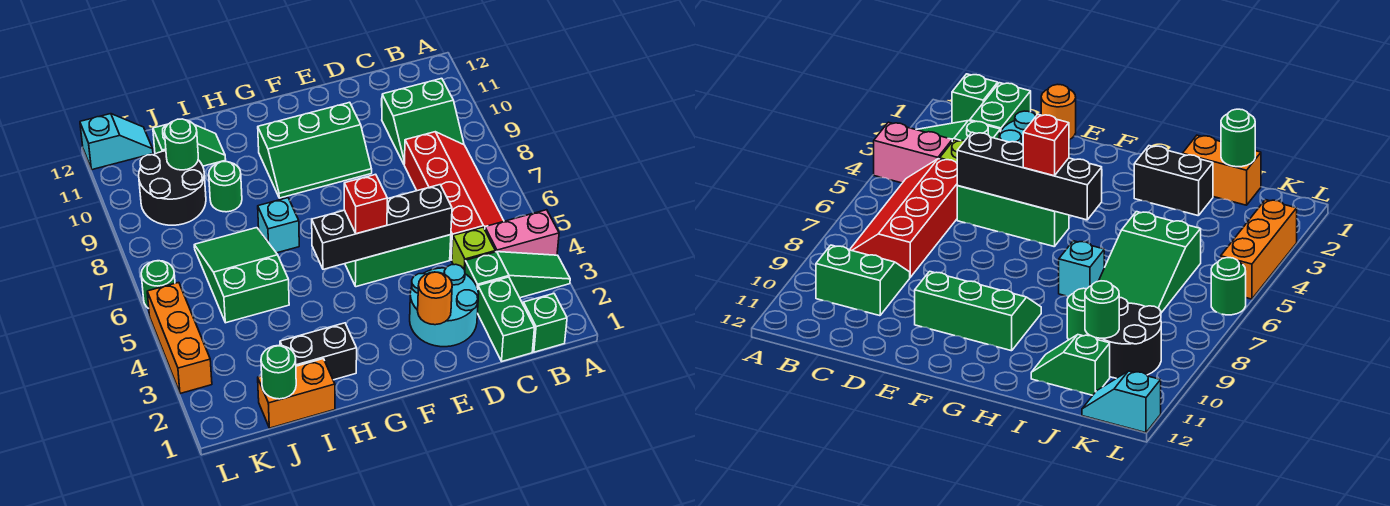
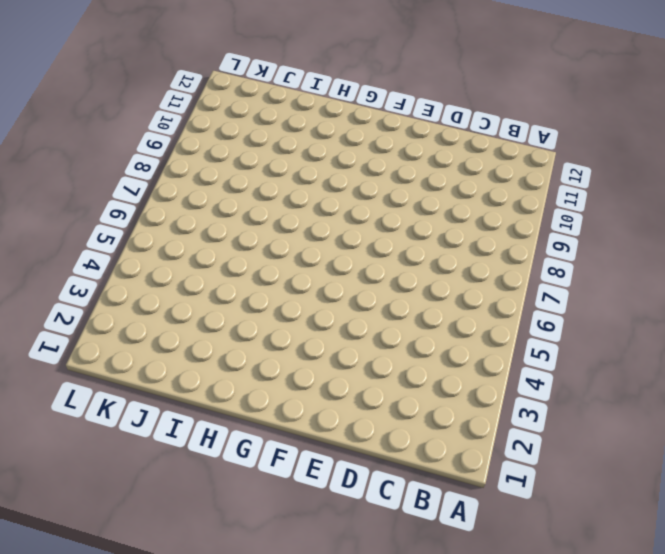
none -> green 1x3 slope [465,252,570,298]
none -> pink 1x2 brick [485,210,559,255]
none -> green 1x1 brick [523,294,567,352]

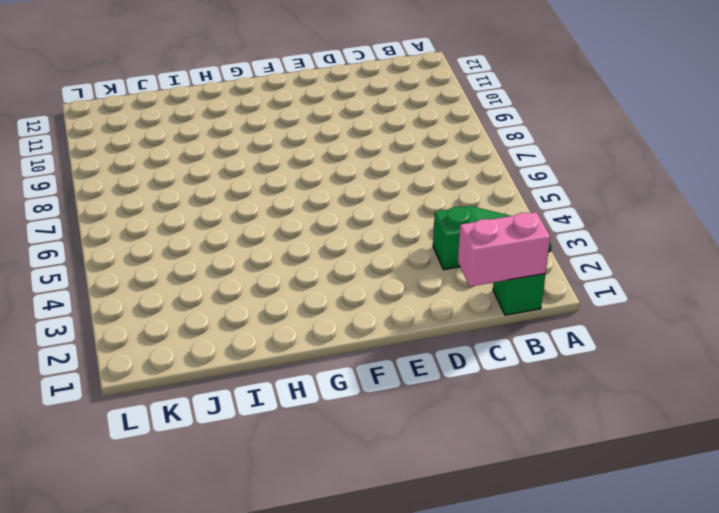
pink 1x2 brick [458,212,550,286] -> pink 1x2 brick moved to [485,210,559,255]
none -> red 2x4 slope [404,132,504,260]
none -> green 2x2 slope [382,78,464,164]
none -> green 1x2 brick [477,277,535,361]

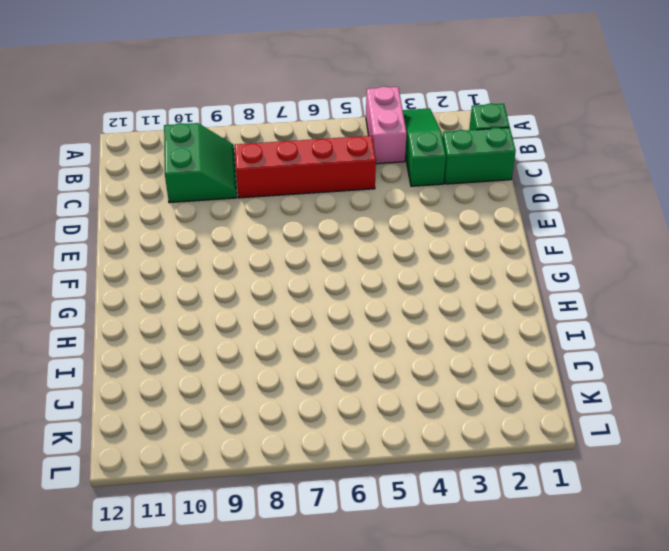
none -> lime 1x1 brick [452,227,495,270]
none -> cyan 2x2 round brick [410,264,479,347]
none -> green 1x3 brick [345,235,451,287]

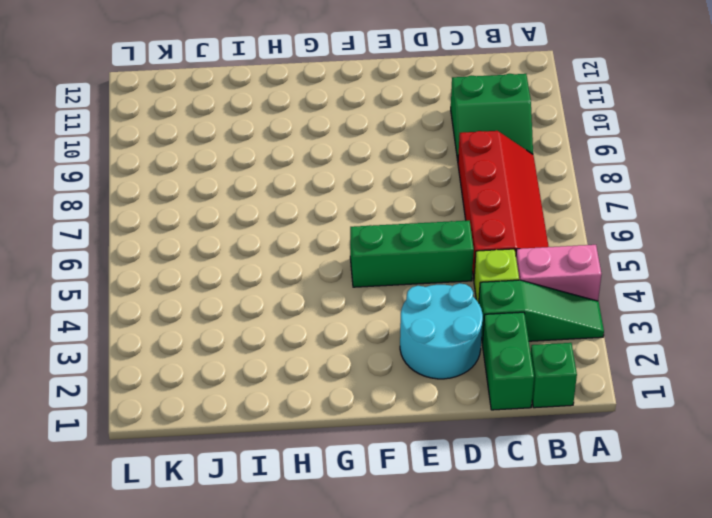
none -> green 2x3 slope [258,102,372,198]
none -> black 1x2 brick [280,323,357,380]
none -> cyan 1x1 brick [258,198,299,253]

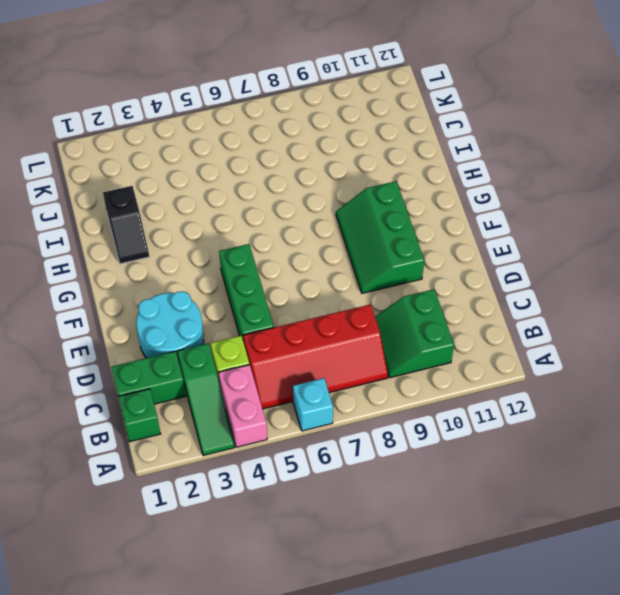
cyan 1x1 brick [293,378,333,431] -> cyan 1x1 brick moved to [258,198,299,253]
black 1x2 slope [103,186,149,264] -> black 1x2 brick [280,323,357,380]
none -> orange 1x2 brick [258,359,335,428]
none -> green 2x3 slope [194,228,289,323]
none -> green 1x1 round brick [209,162,242,212]

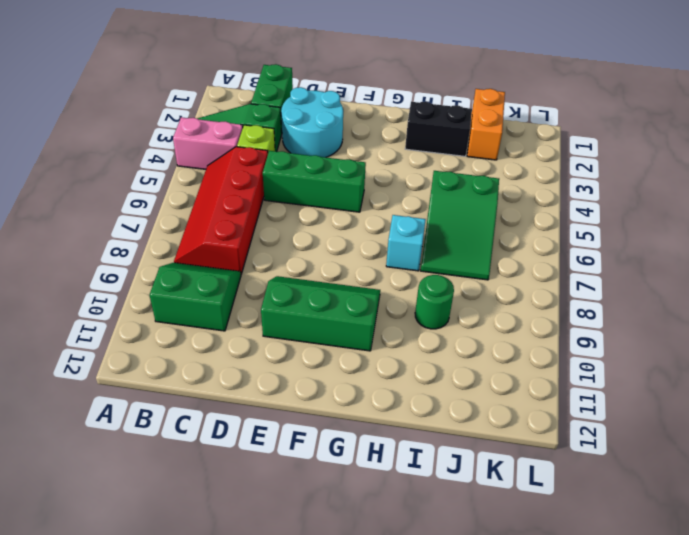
orange 1x2 brick [467,89,505,160] -> orange 1x2 brick turned to [258,359,335,428]
none -> green 1x1 brick [523,294,567,352]
none -> green 1x2 slope [153,124,226,166]
none -> black 2x2 round brick [139,151,206,225]

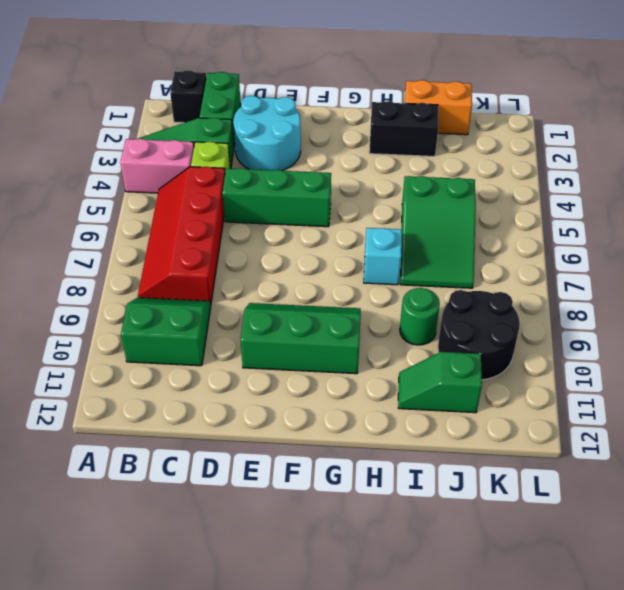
black 1x1 brick [170,70,206,123] -> green 1x1 brick [523,294,567,352]
none -> cyan 1x2 slope [80,114,153,170]
none -> orange 1x3 brick [147,282,212,394]
none -> green 1x1 round brick [141,261,175,308]

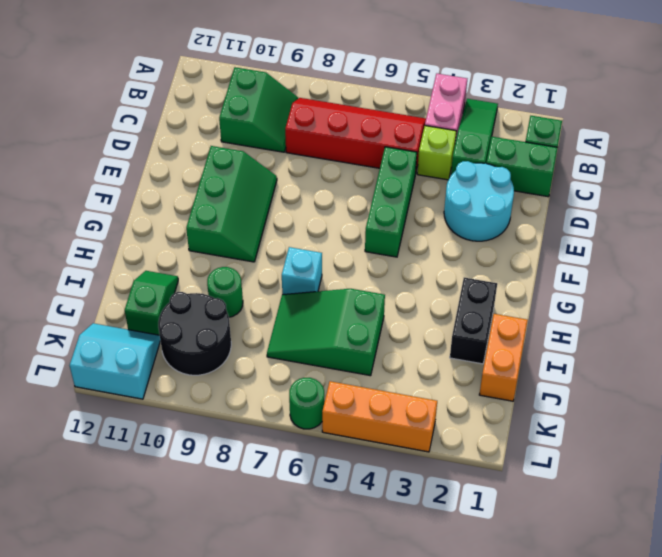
cyan 2x2 slope [70,323,160,399] -> cyan 1x2 slope [80,114,153,170]
none -> black 1x4 brick [312,185,452,269]
none -> orange 1x1 round brick [418,272,452,325]
none -> green 1x1 round brick [261,346,296,399]

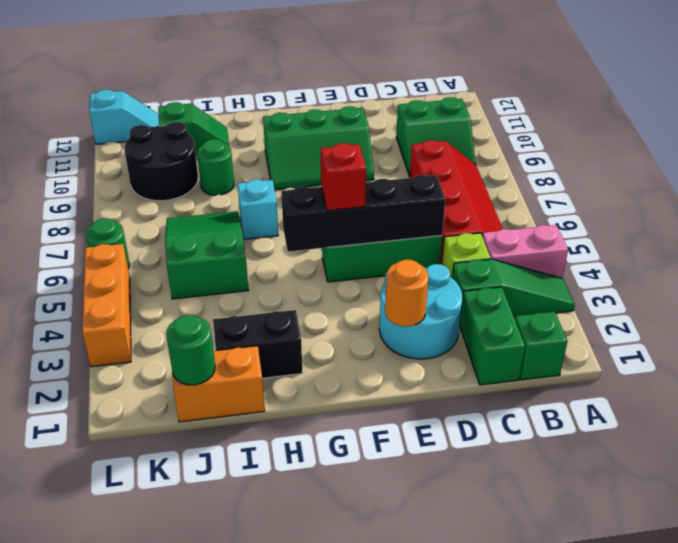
none -> green 1x1 round brick [165,119,198,170]

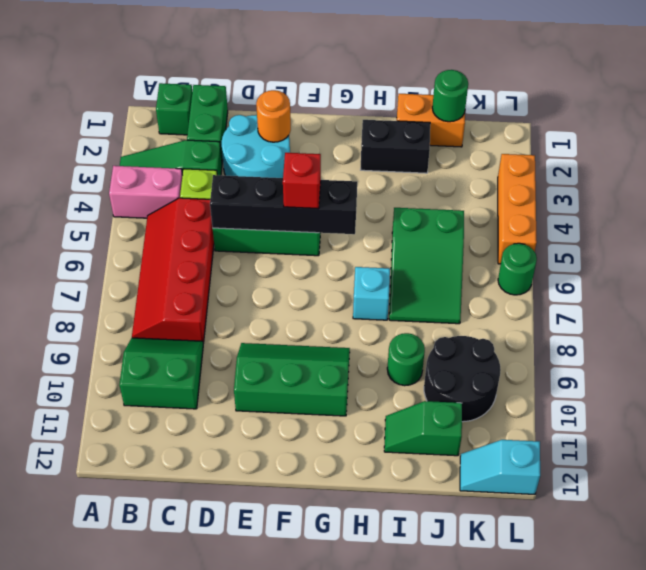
none -> green 1x1 round brick [165,119,198,170]

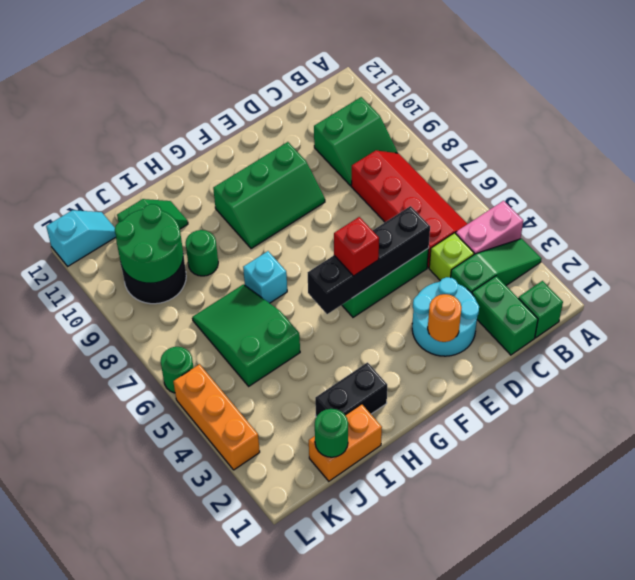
green 2x2 round brick [115,204,183,283] -> green 1x1 round brick [165,119,198,170]

